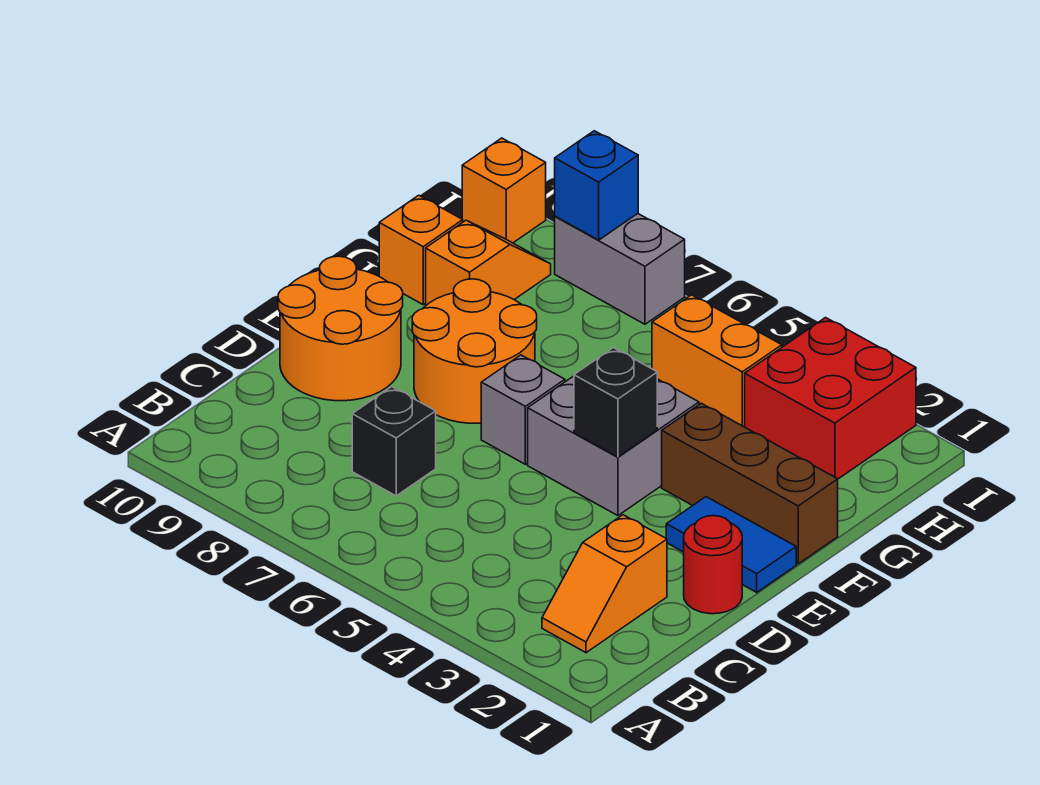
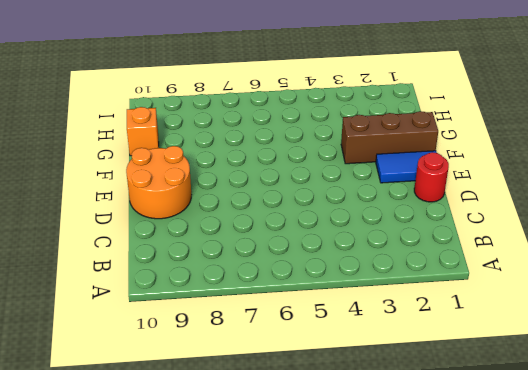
none -> orange 1x2 slope [542,515,667,653]
none -> black 1x1 brick [352,387,436,496]
none -> grey 2x2 brick [528,376,699,516]

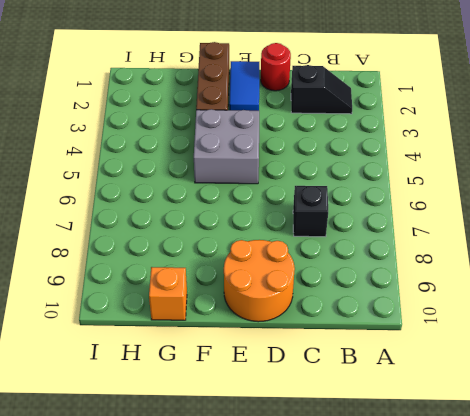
black 1x2 slope [291,65,352,114] -> orange 1x2 slope [542,515,667,653]
none -> grey 1x1 brick [481,355,565,464]
none -> orange 2x2 round brick [412,279,537,423]
none -> orange 1x2 slope [426,220,551,305]

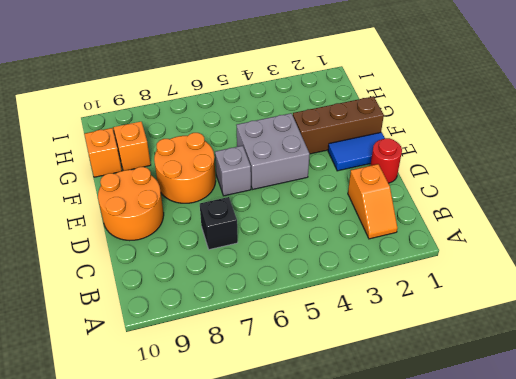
none -> red 2x2 brick [745,318,916,479]
none -> orange 1x2 brick [652,295,782,427]
none -> grey 1x2 brick [555,214,685,324]

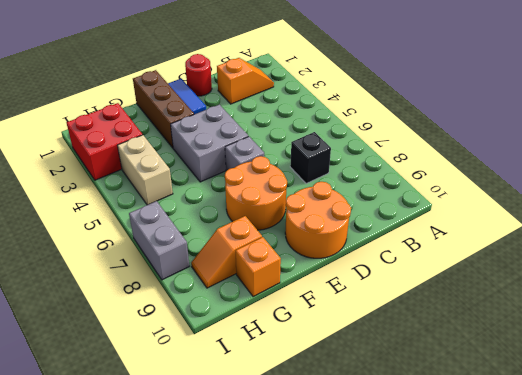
tan 1x2 brick [117,135,173,205] -> orange 1x2 brick [652,295,782,427]
none -> orange 1x1 brick [462,138,546,243]
none -> black 1x1 brick [574,348,657,457]
none -> blue 1x1 brick [555,131,638,240]

